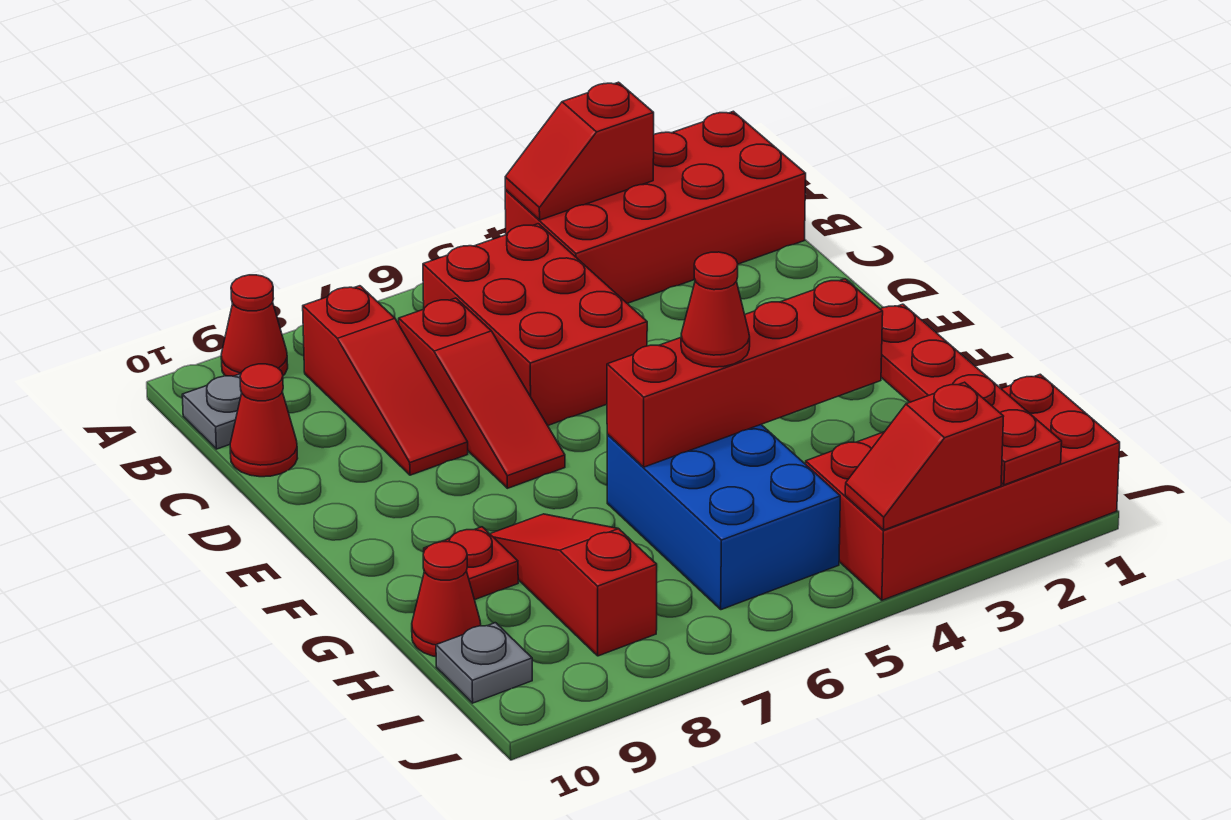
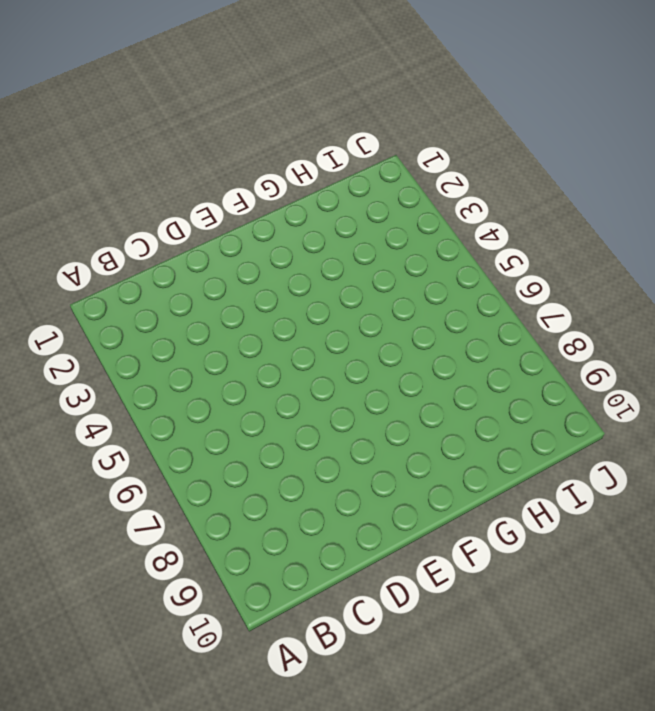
none -> red 2x4 brick [505,111,806,304]
none -> red 1x1 cone [221,275,288,376]
none -> red 2x3 brick [423,224,647,425]

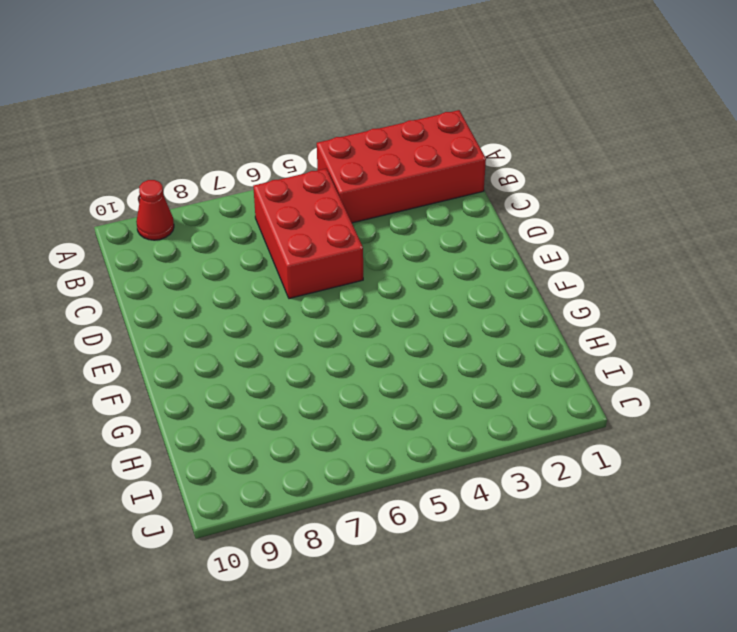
none -> red 1x3 slope [303,286,468,475]
none -> grey 1x1 plate [182,374,242,449]
none -> red 1x3 slope [399,298,565,488]

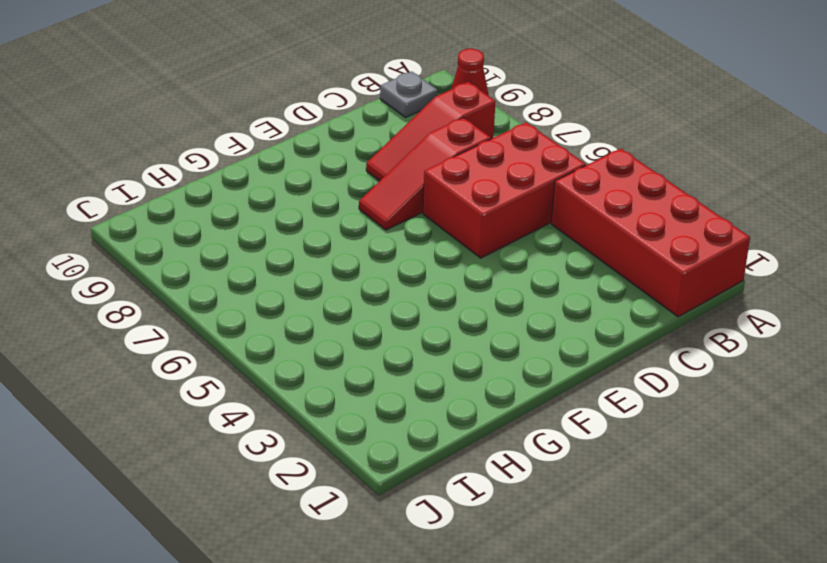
none -> red 1x1 cone [230,364,298,477]
none -> blue 2x3 brick [607,425,840,610]
none -> red 1x3 slope [490,514,657,656]

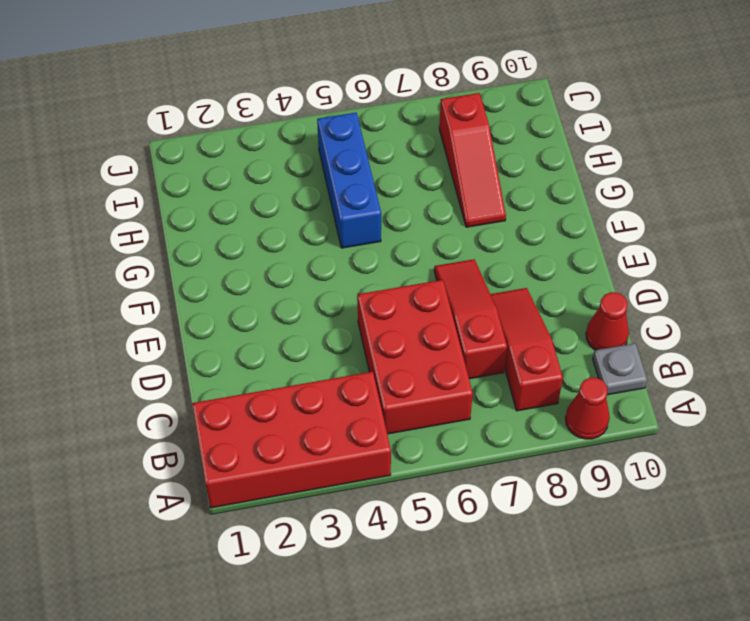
blue 1x3 brick [317,113,381,248] -> blue 2x3 brick [607,425,840,610]
none -> red 1x1 plate [424,527,518,600]
none -> red 1x1 cone [412,542,481,657]
none -> red 2x4 brick [806,374,1120,600]

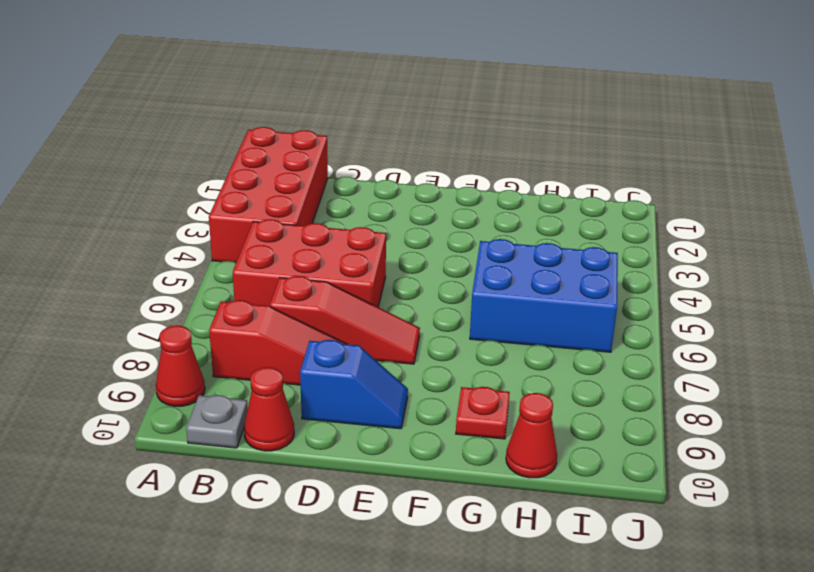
blue 1x2 slope [300,340,408,429] -> none
none -> red 1x3 slope [490,514,657,656]
none -> red 2x4 brick [806,374,1120,600]
none -> grey 1x1 plate [436,623,532,703]

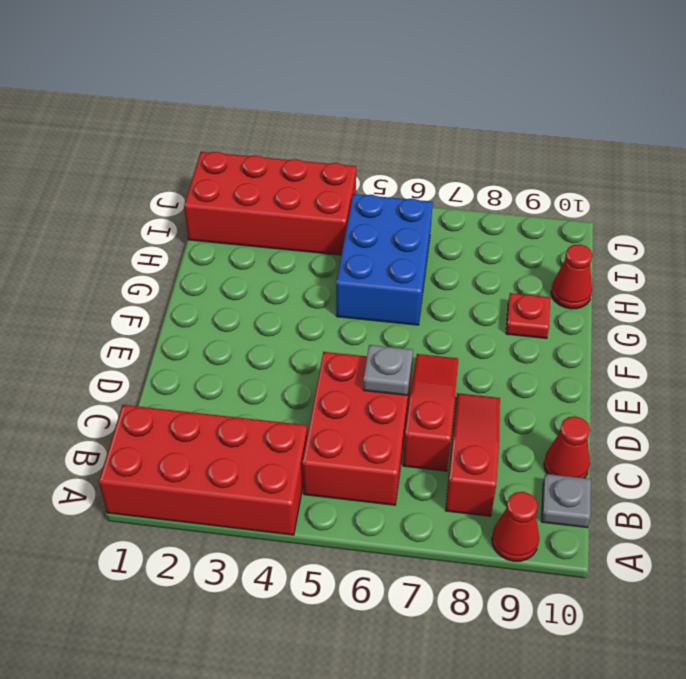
grey 1x1 plate [363,345,413,395] -> grey 1x1 plate moved to [436,623,532,703]
none -> red 1x3 slope [490,514,657,656]
none -> red 1x2 slope [505,82,654,220]
none -> red 1x4 plate [881,304,1062,485]

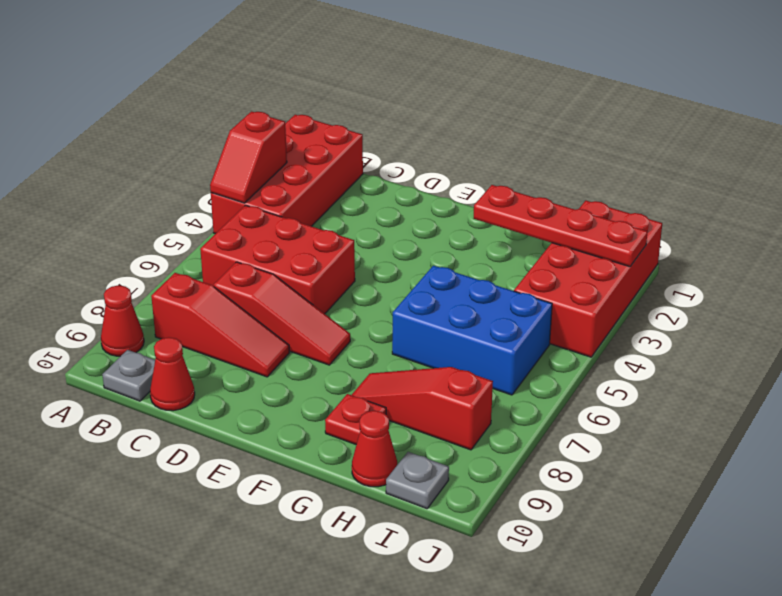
none -> red 1x4 brick [607,279,883,467]
none -> red 1x2 slope [845,382,1004,530]
none -> red 1x1 cone [681,252,750,367]

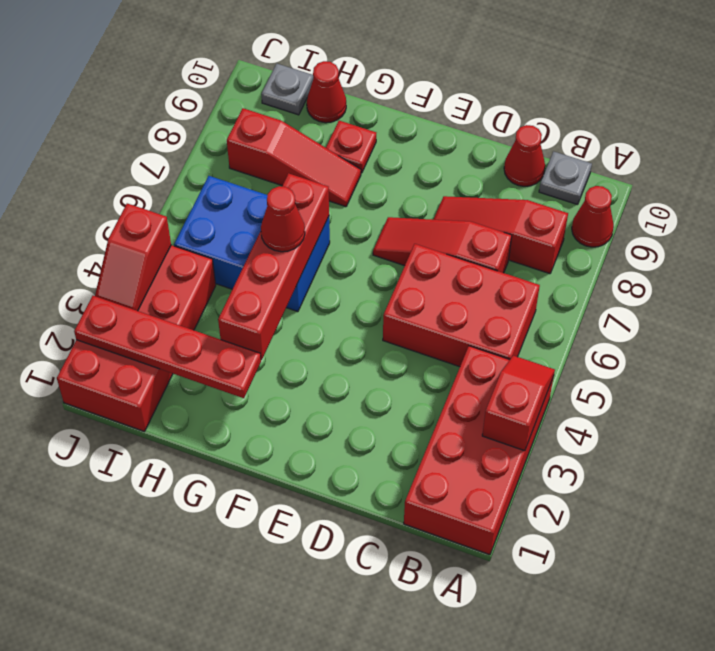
red 1x2 slope [95,203,171,311] -> red 1x2 slope turned to [845,382,1004,530]

